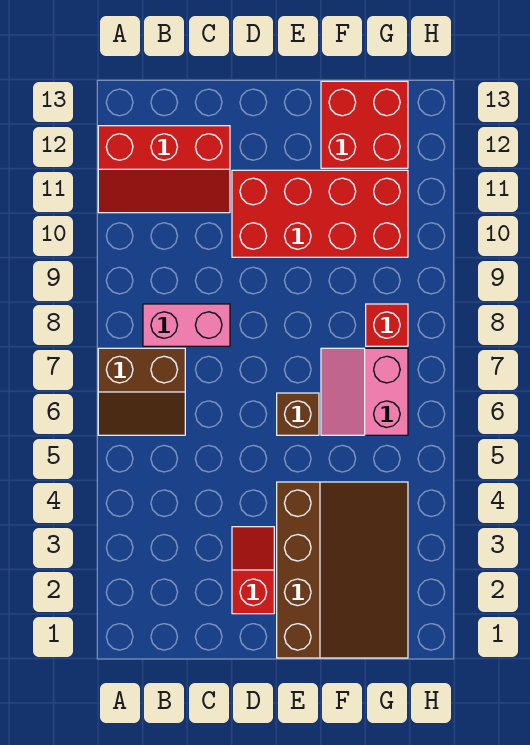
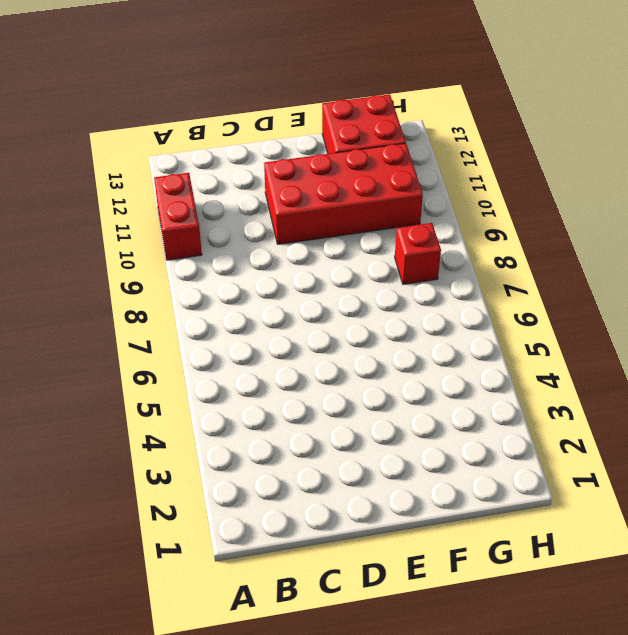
red 1x2 brick [154,173,202,260] -> red 2x3 slope [98,126,230,213]
none -> brown 2x2 slope [98,348,185,435]
none -> pink 1x2 brick [143,304,230,346]

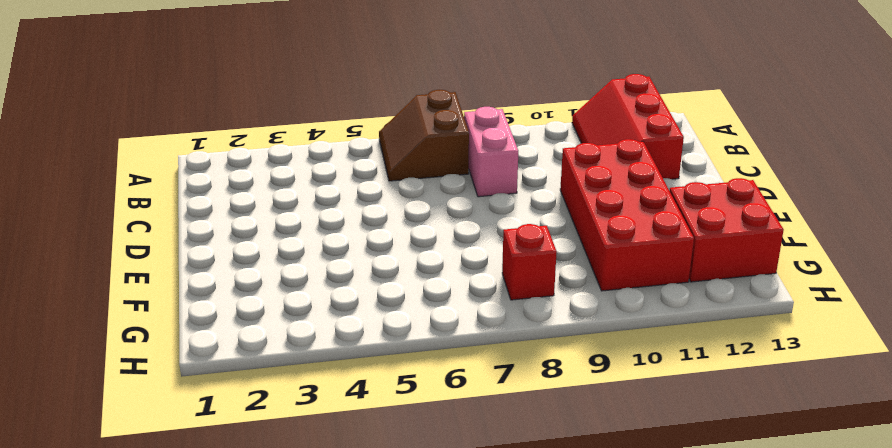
none -> red 1x2 slope [232,527,274,614]
none -> brown 3x4 slope [277,482,408,658]

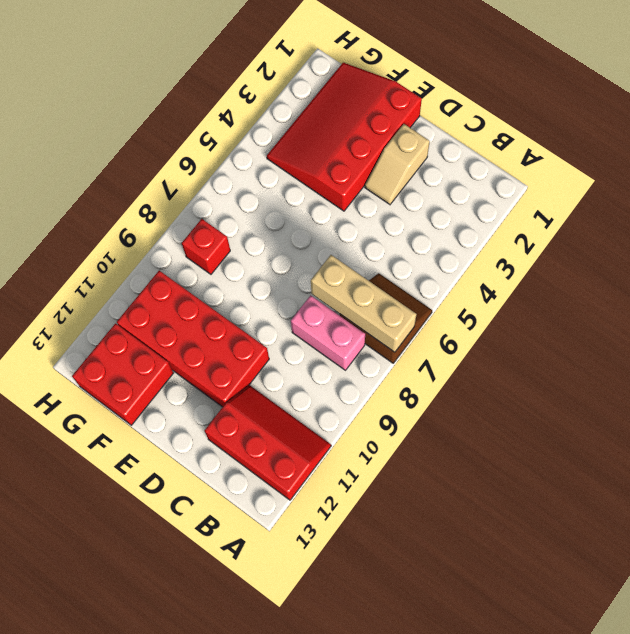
tan 1x3 brick [311,255,416,352] -> none
tan 1x2 slope [365,124,430,204] -> red 1x2 slope [232,527,274,614]
red 3x4 slope [267,63,422,211] -> brown 3x4 slope [277,482,408,658]
none -> brown 1x1 brick [277,393,319,435]
none -> pink 2x2 slope [321,348,408,435]

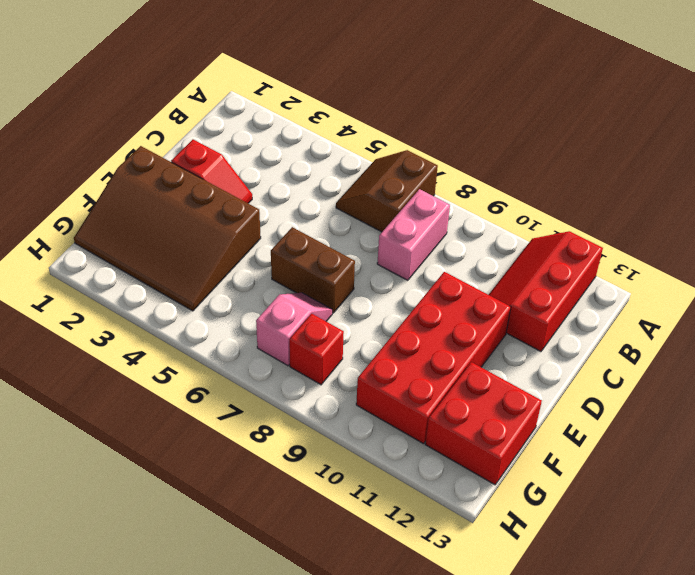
brown 1x2 brick [271,227,355,313] -> brown 1x1 brick [277,393,319,435]
pink 1x2 slope [256,293,332,366] -> pink 2x2 slope [321,348,408,435]

